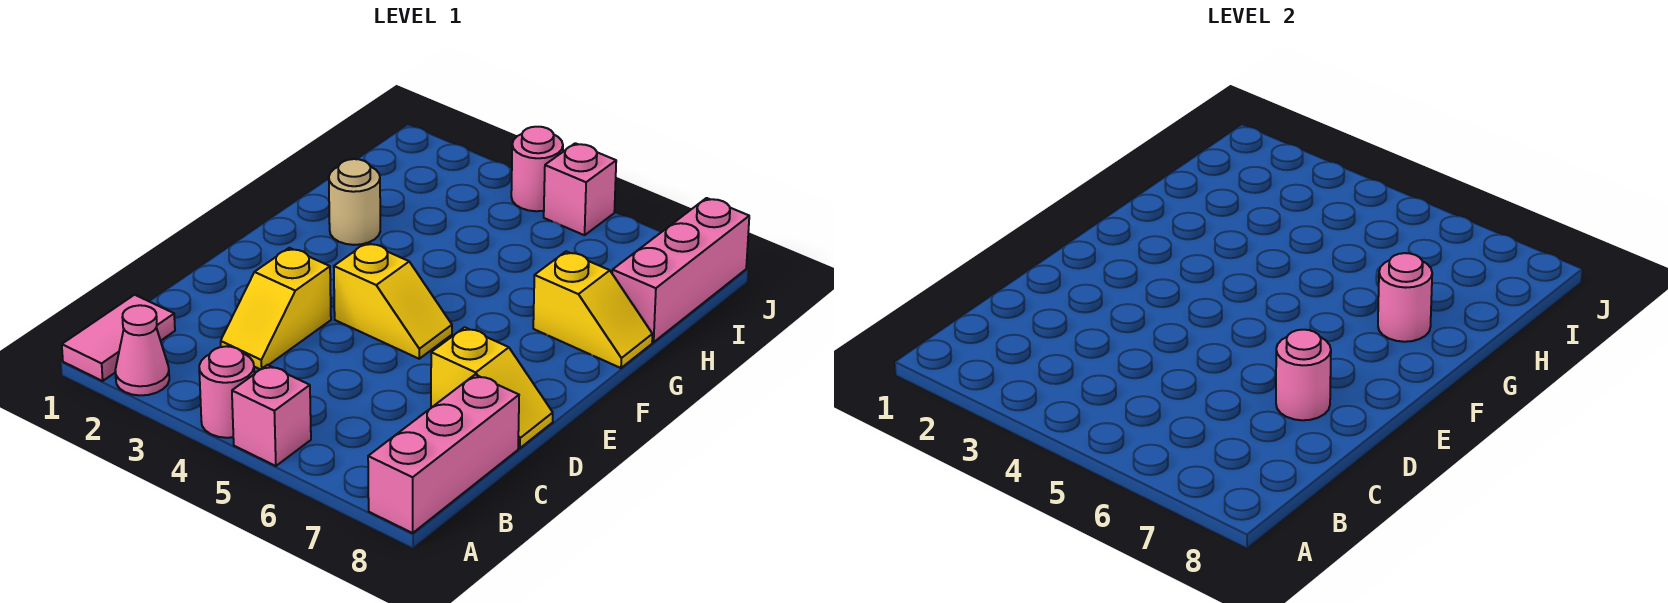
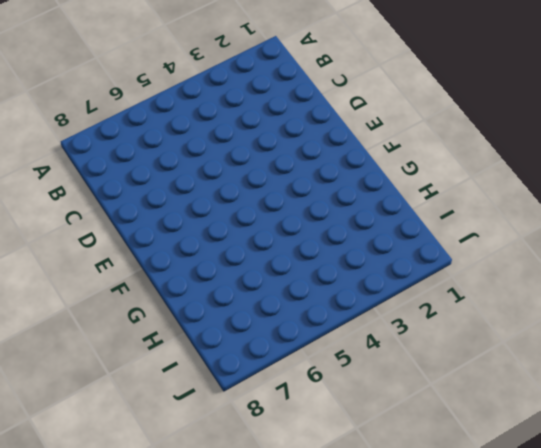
none -> pink 1x2 tile [62,295,175,381]
none -> pink 1x1 cone [115,305,169,395]
none -> pink 1x1 round brick [199,346,254,438]

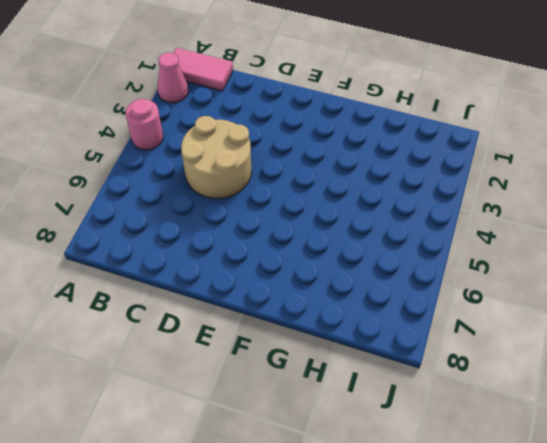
tan 2x2 round brick [181,116,252,199] -> none
none -> pink 1x1 brick [232,365,311,466]
none -> pink 1x3 brick [368,375,519,533]
none -> yellow 1x2 slope [221,248,331,370]

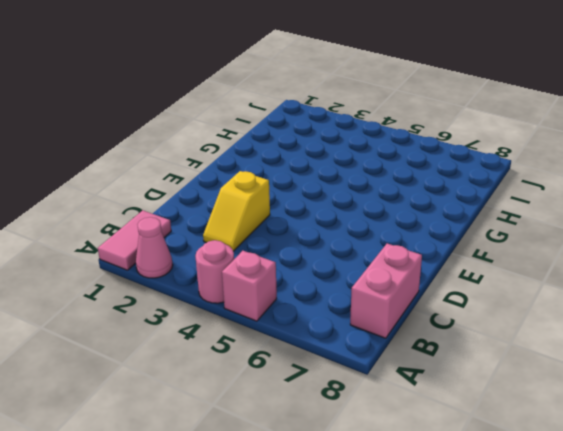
pink 1x2 brick [350,244,422,338] -> pink 1x3 brick [368,375,519,533]
none -> yellow 1x2 slope [431,327,553,448]
none -> yellow 1x2 slope [334,243,452,359]
none -> tan 1x1 round brick [329,159,380,245]

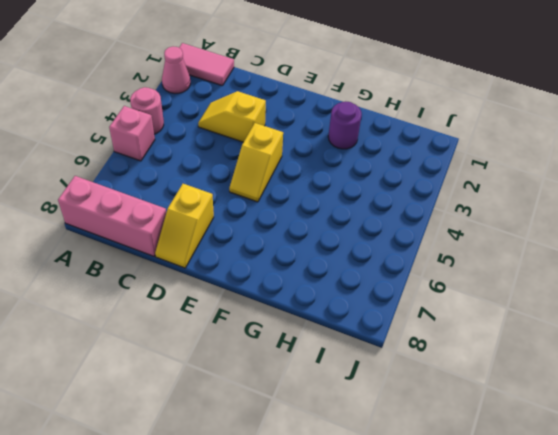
purple 1x1 round brick [328,101,362,149] -> tan 1x1 round brick [329,159,380,245]
none -> yellow 1x2 slope [533,251,652,368]
none -> pink 1x3 brick [612,198,749,342]
none -> pink 1x1 round brick [511,127,563,211]

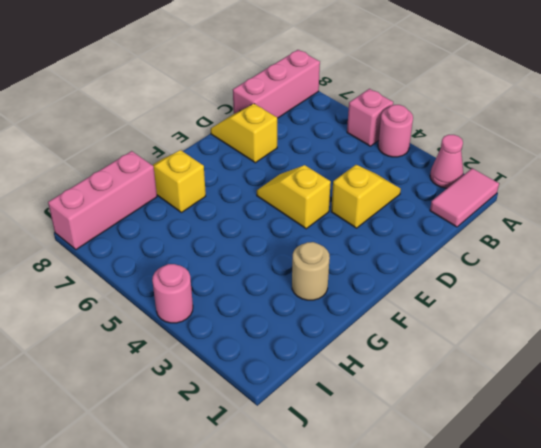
none -> pink 1x1 brick [544,143,616,235]
none -> pink 1x1 round brick [1276,330,1331,420]
none -> pink 1x1 round brick [1378,253,1432,342]

